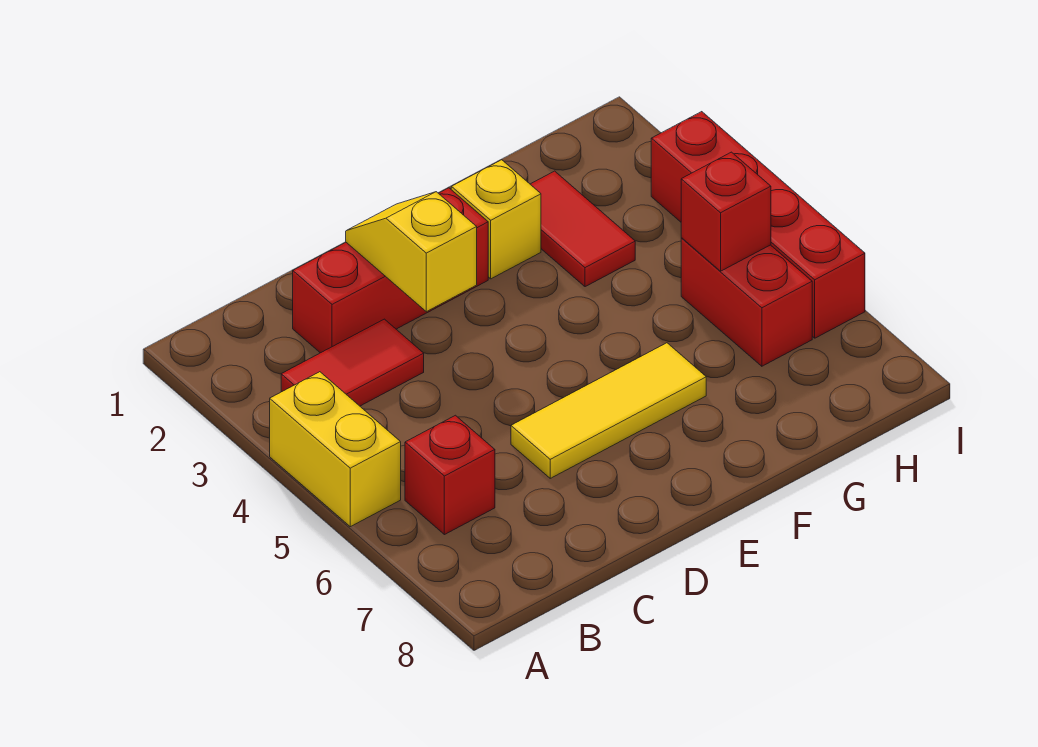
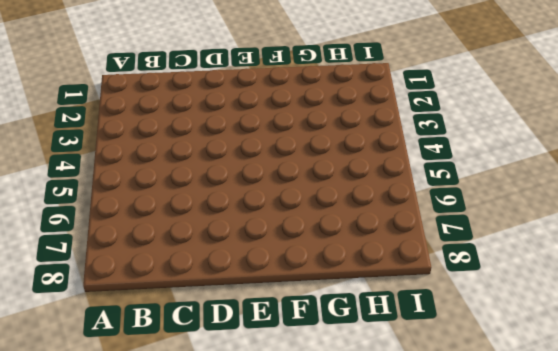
none -> yellow 1x2 brick [270,372,401,527]
none -> red 1x2 tile [281,319,424,406]

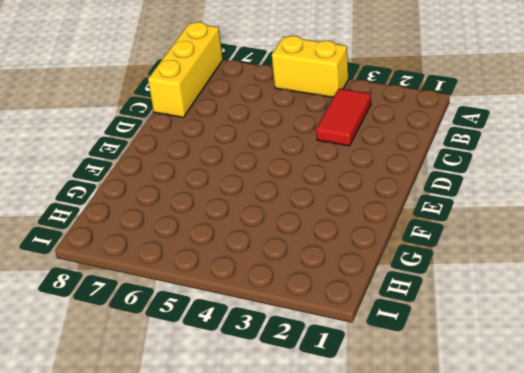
yellow 1x3 brick [148,22,223,117] -> none
none -> red 1x1 brick [405,415,495,535]
none -> red 1x3 brick [293,188,488,353]

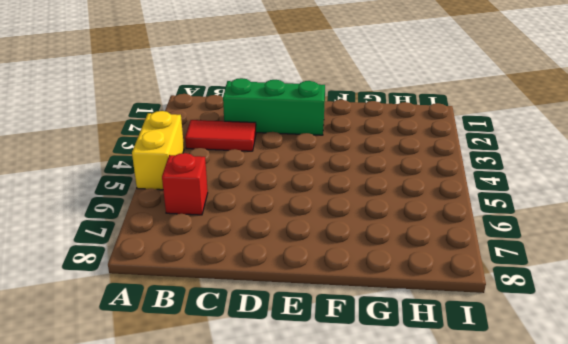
green 1x3 brick [223,78,325,135] -> red 1x3 brick [293,188,488,353]
none -> yellow 1x3 tile [511,343,706,478]
none -> yellow 1x1 brick [451,160,541,279]

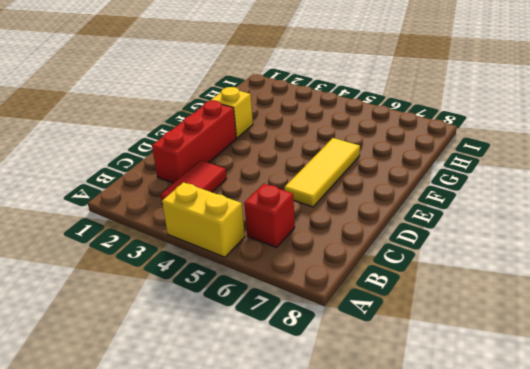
none -> red 1x2 tile [530,171,635,287]
none -> red 1x2 brick [681,238,812,366]

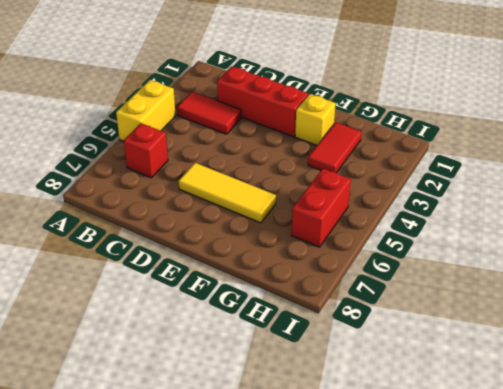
none -> red 1x4 brick [651,112,865,338]
none -> yellow 1x2 slope [346,192,477,312]

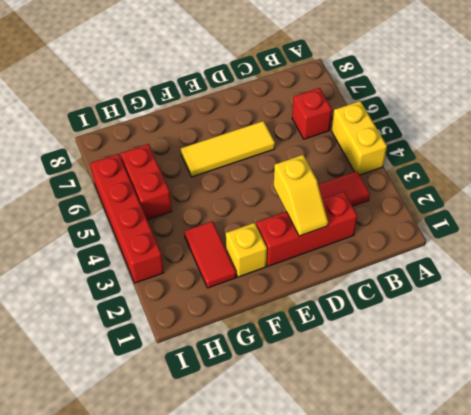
none -> red 1x1 brick [681,152,771,271]

